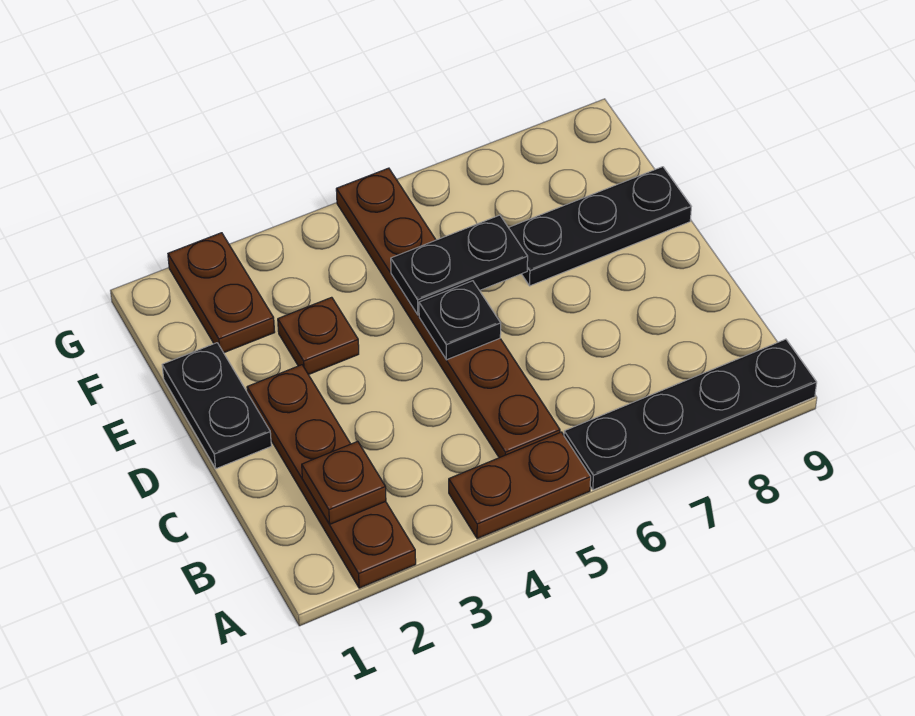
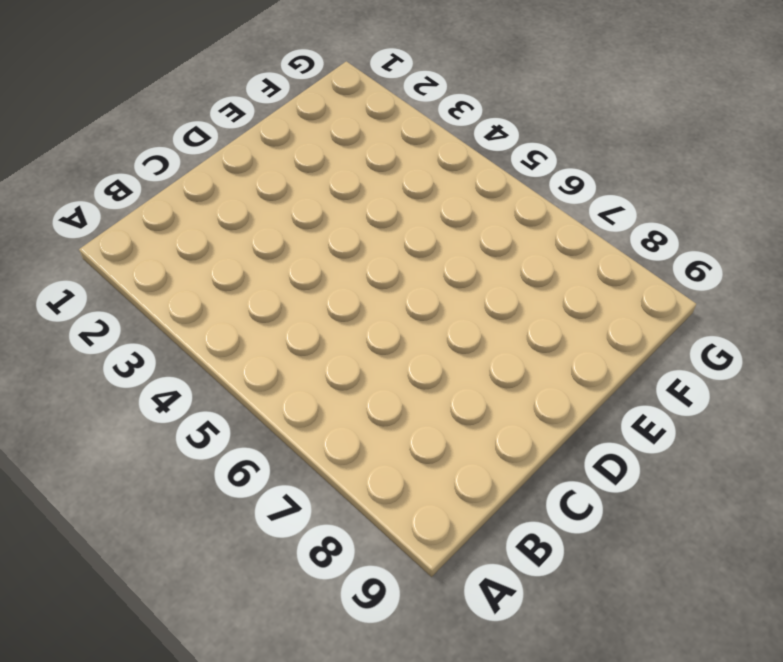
none -> brown 1x4 plate [247,365,416,588]
none -> brown 1x2 plate [449,432,591,539]

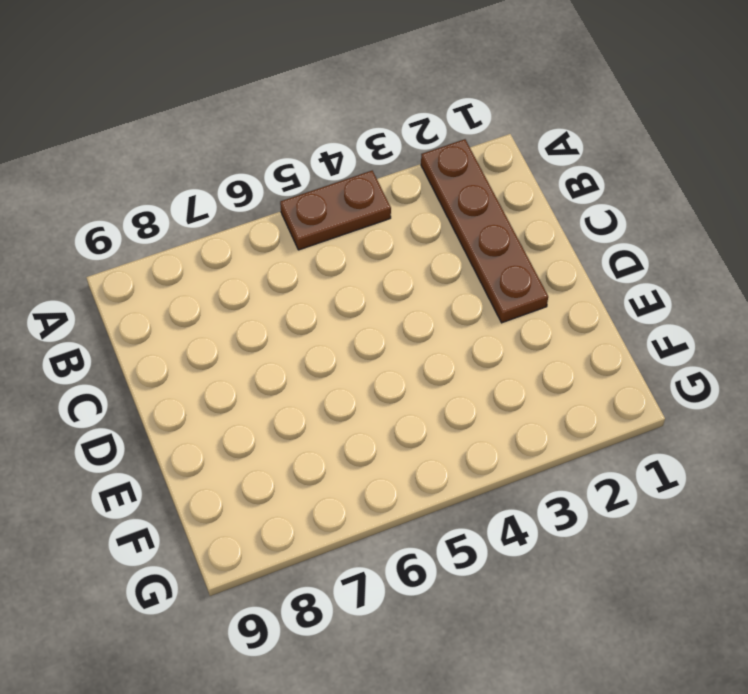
none -> black 1x4 plate [564,339,817,490]
none -> brown 1x6 plate [336,168,560,458]

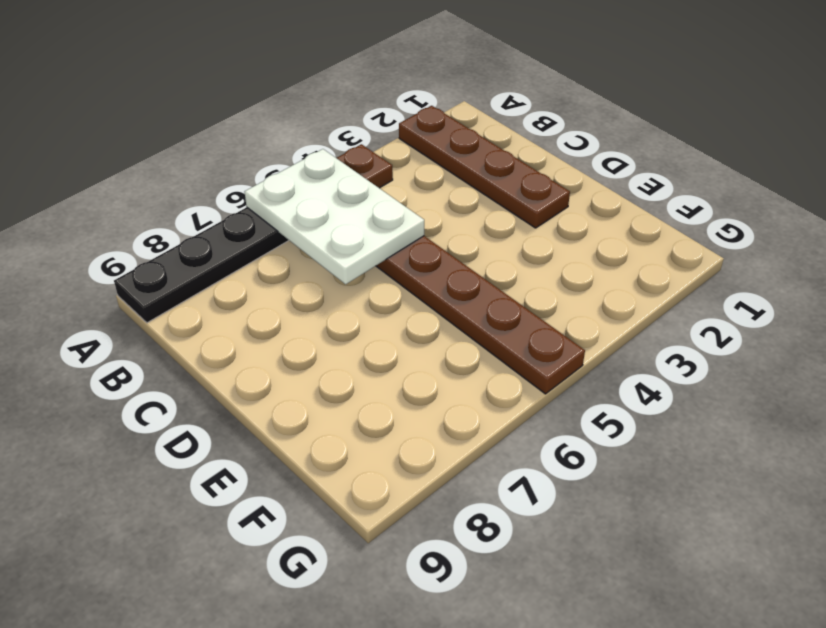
white 2x3 plate [245,149,424,284] -> none
none -> black 1x2 plate [162,343,271,469]
none -> brown 1x1 plate [278,297,359,375]

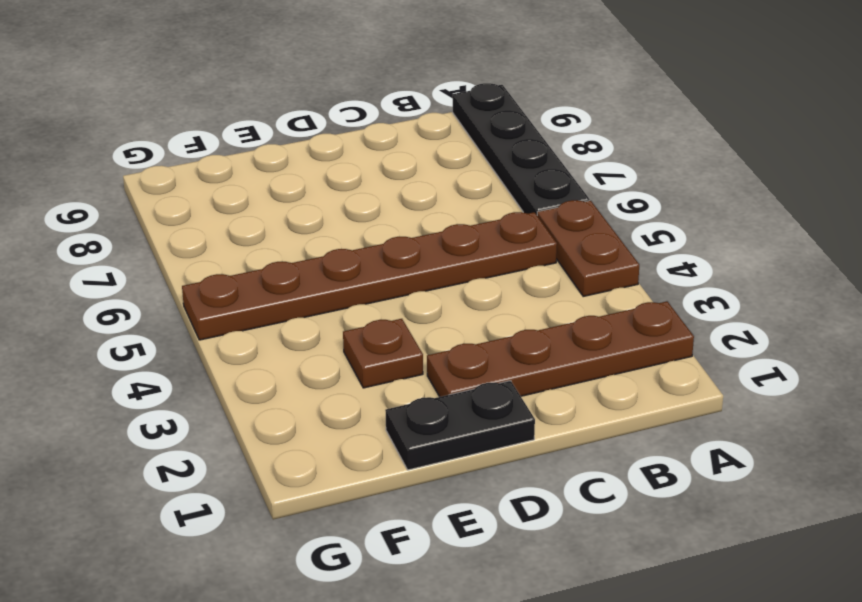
none -> black 1x3 plate [508,167,691,286]
none -> brown 1x2 plate [168,233,275,353]

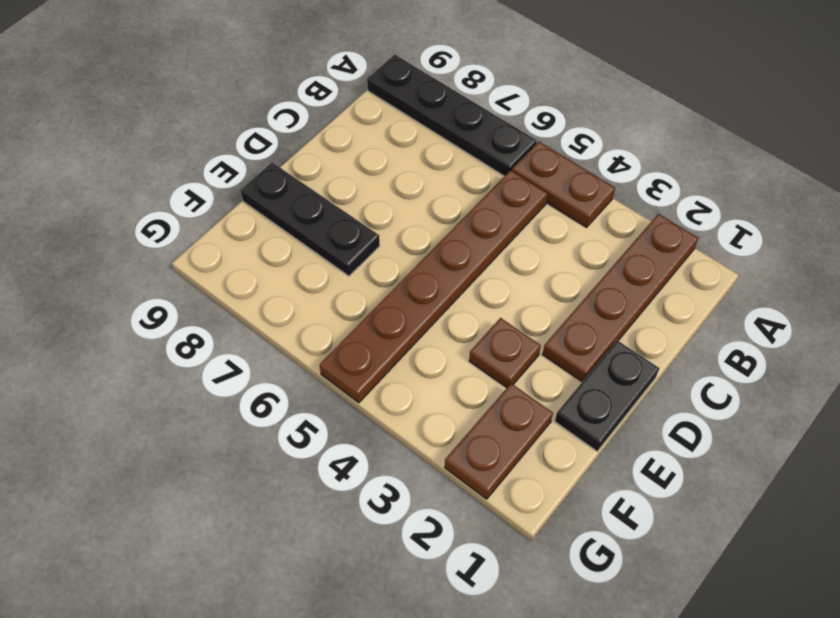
none -> brown 1x1 plate [302,441,386,524]
none -> black 1x1 plate [419,281,501,360]

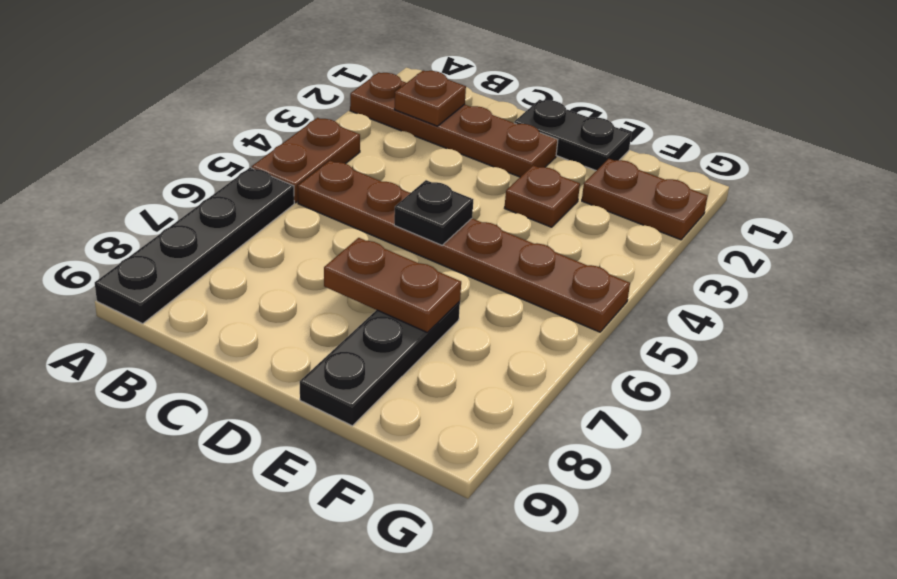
brown 1x2 plate [324,238,461,332] -> none
none -> black 1x2 plate [391,215,528,315]

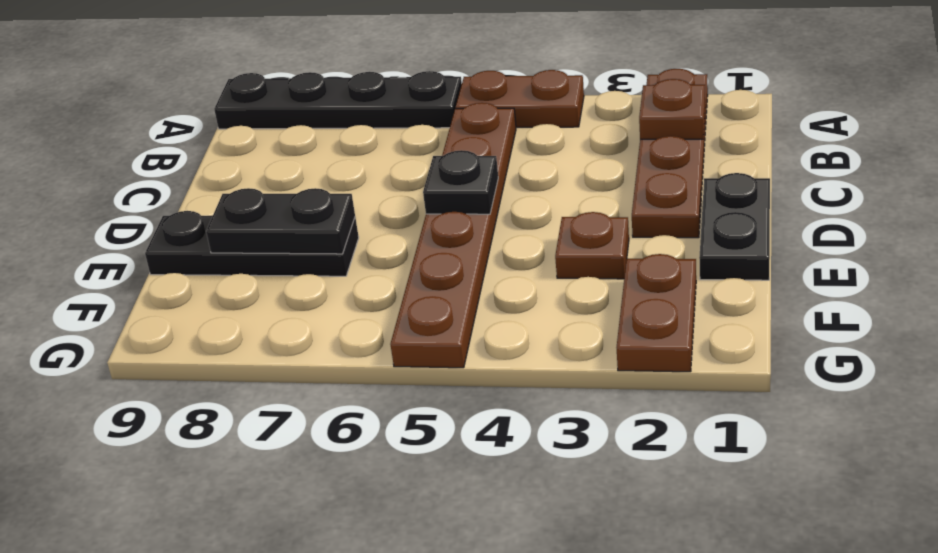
black 1x2 plate [206,188,355,254] -> black 1x2 plate moved to [391,215,528,315]

